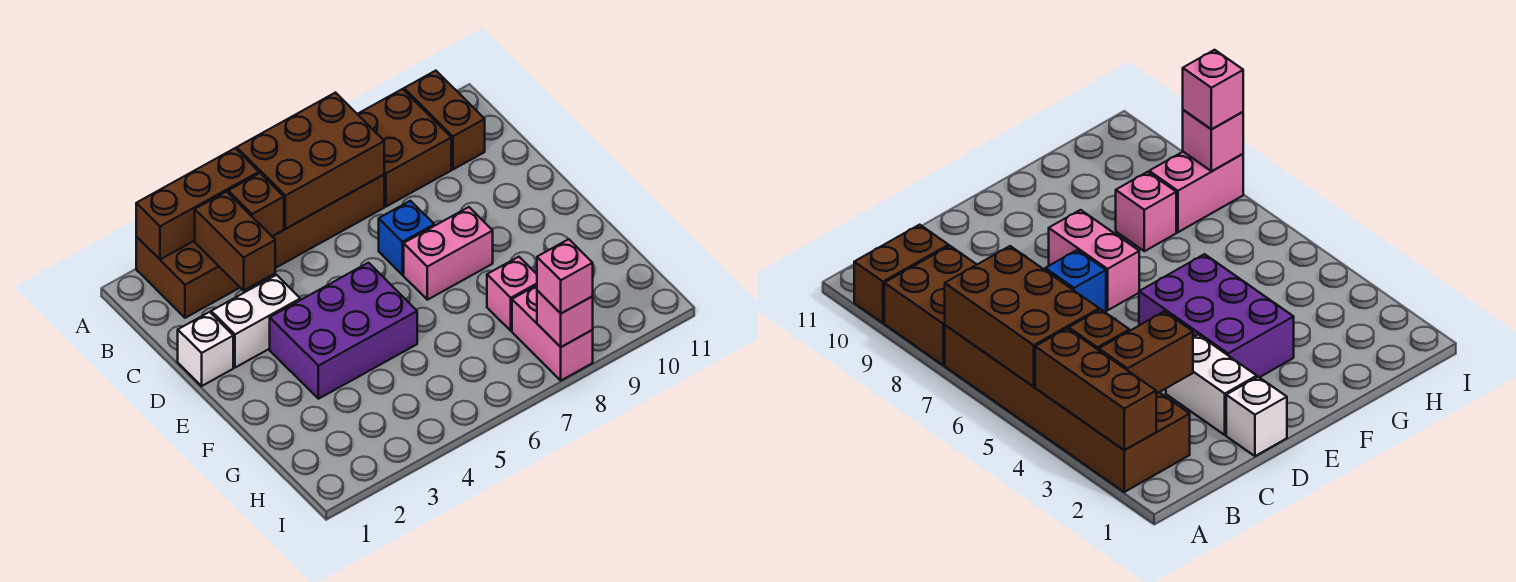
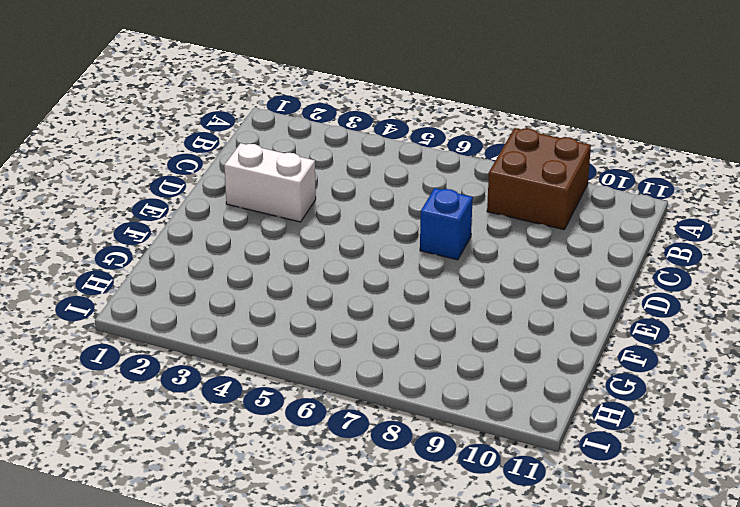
none -> brown 2x6 brick [136,175,384,318]
none -> brown 1x2 brick [404,71,485,169]
none -> white 1x1 brick [178,312,233,386]

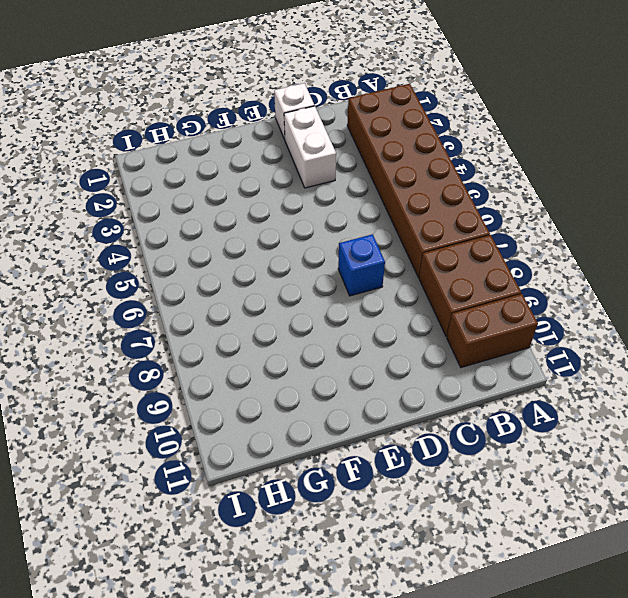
none -> purple 2x3 brick [270,263,417,399]
none -> pink 1x2 brick [404,207,493,300]
none -> pink 1x1 brick [487,257,537,331]

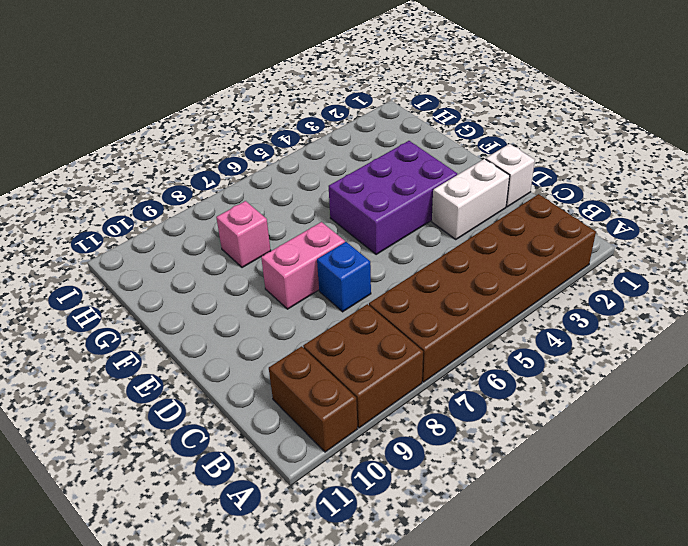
none -> pink 1x2 brick [512,285,593,380]
none -> brown 1x3 brick [136,148,259,259]
none -> brown 2x3 brick [237,93,384,229]

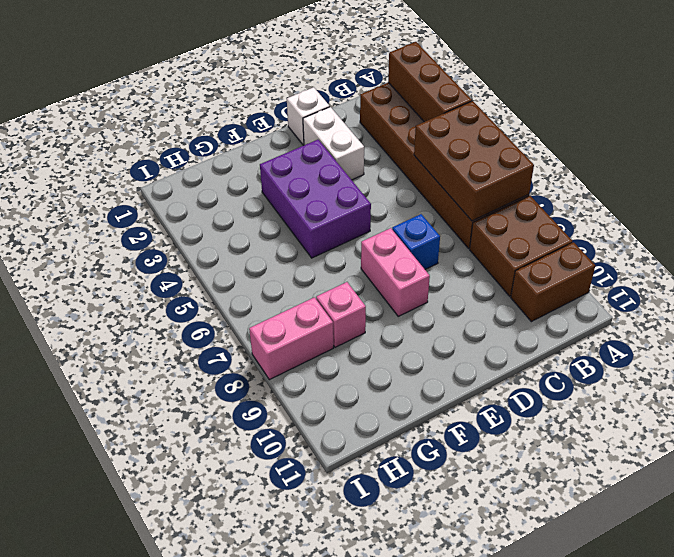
none -> brown 1x2 brick [195,192,275,291]
none -> brown 1x1 brick [228,173,284,236]
none -> pink 1x1 brick [537,291,593,347]

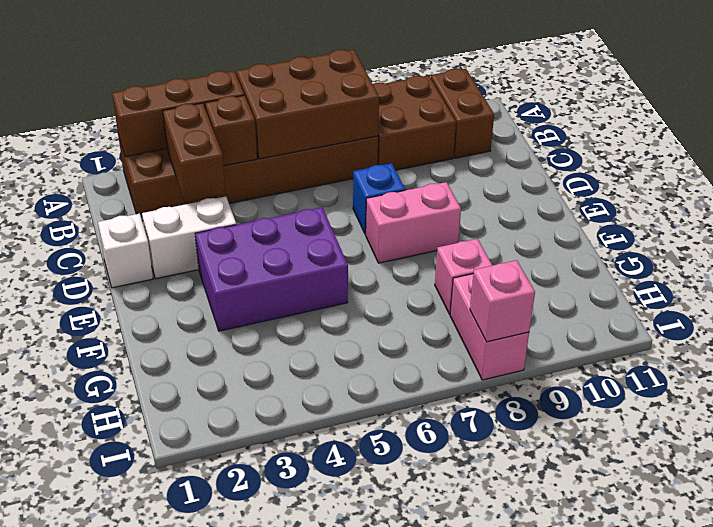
none -> pink 1x1 brick [537,239,593,313]

